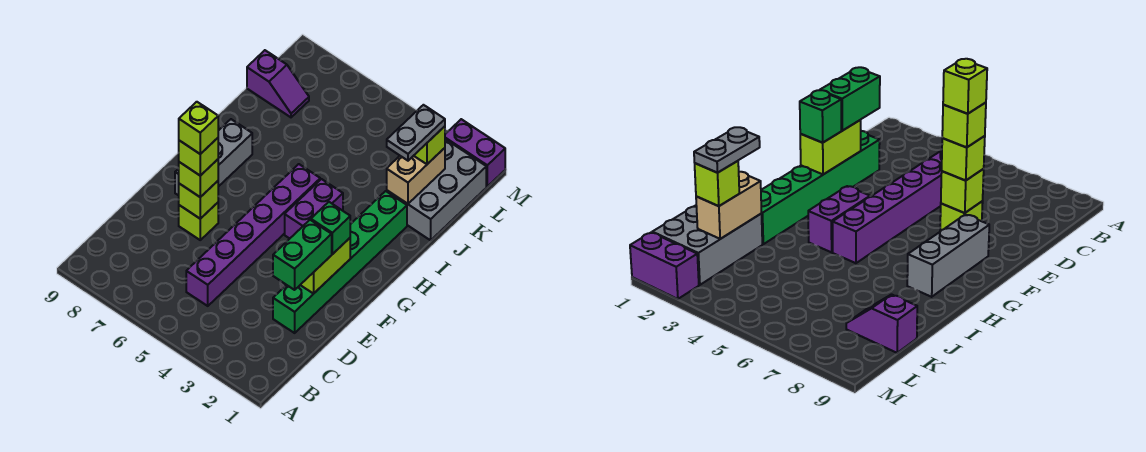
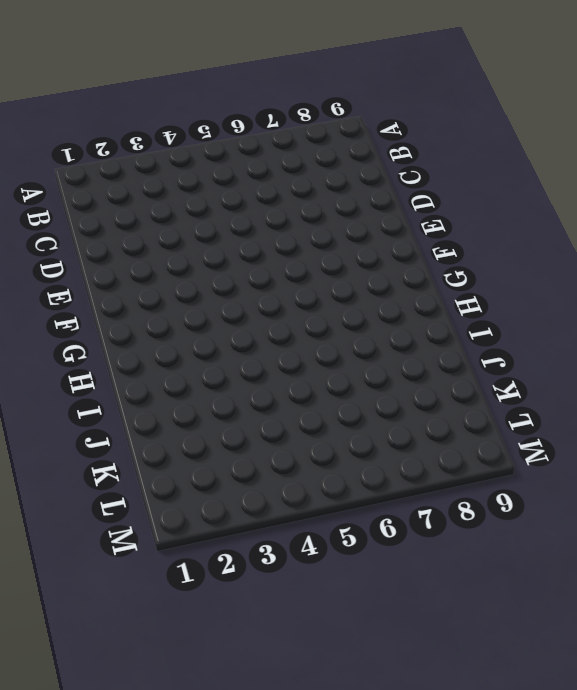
none -> purple 1x6 brick [186,164,320,306]
none -> green 1x6 brick [273,191,407,333]
none -> lime 1x1 brick [179,203,218,240]

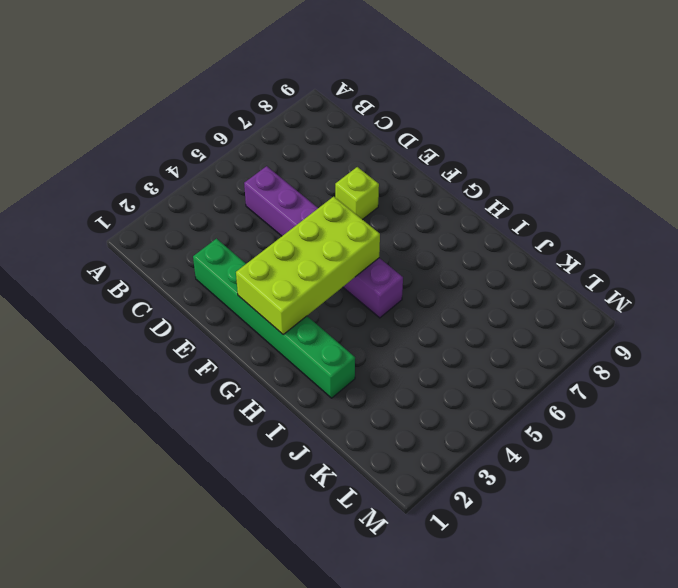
lime 2x4 brick [236,197,380,334] -> lime 1x2 brick [301,238,350,294]
none -> grey 1x3 brick [175,119,252,195]
none -> purple 1x2 brick [285,179,343,239]
none -> grey 2x3 brick [387,139,486,240]

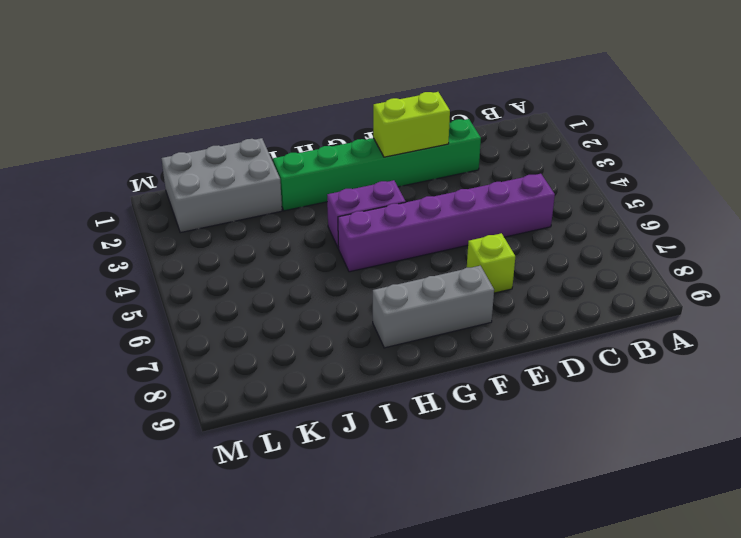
none -> purple 1x2 slope [247,50,309,117]
none -> purple 1x2 brick [445,119,505,186]
none -> lime 1x1 brick [179,181,218,219]

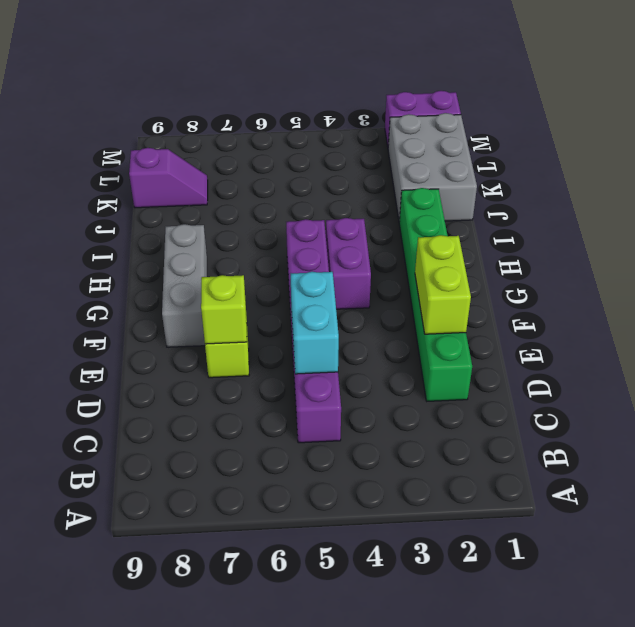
cyan 1x2 brick [291,272,339,374] -> none
none -> tan 1x2 brick [387,148,445,204]
none -> green 1x2 brick [273,220,332,290]
none -> lime 1x1 brick [179,160,218,197]

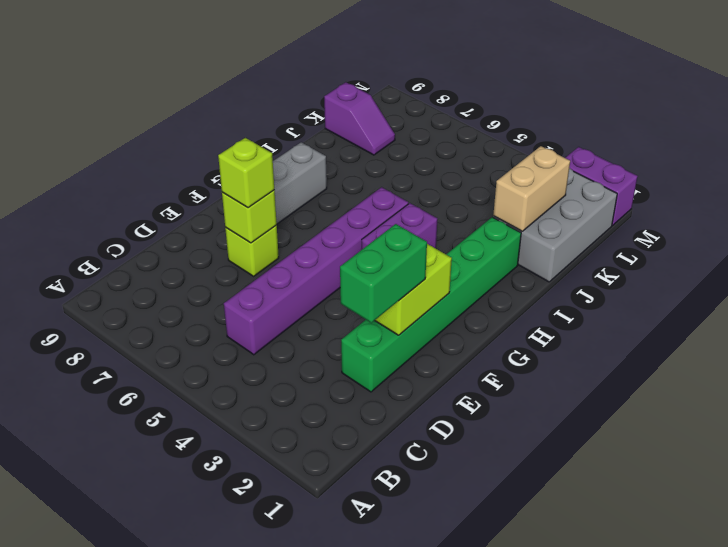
none -> green 1x1 brick [311,202,350,254]
none -> lime 1x1 brick [414,126,445,164]
none -> lime 1x1 brick [179,138,218,176]

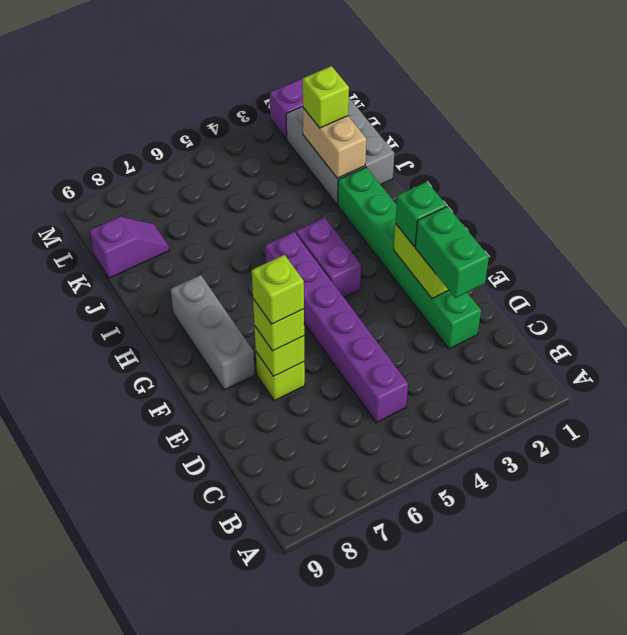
none -> grey 1x2 plate [387,105,445,161]
none -> lime 1x1 brick [179,102,218,154]

